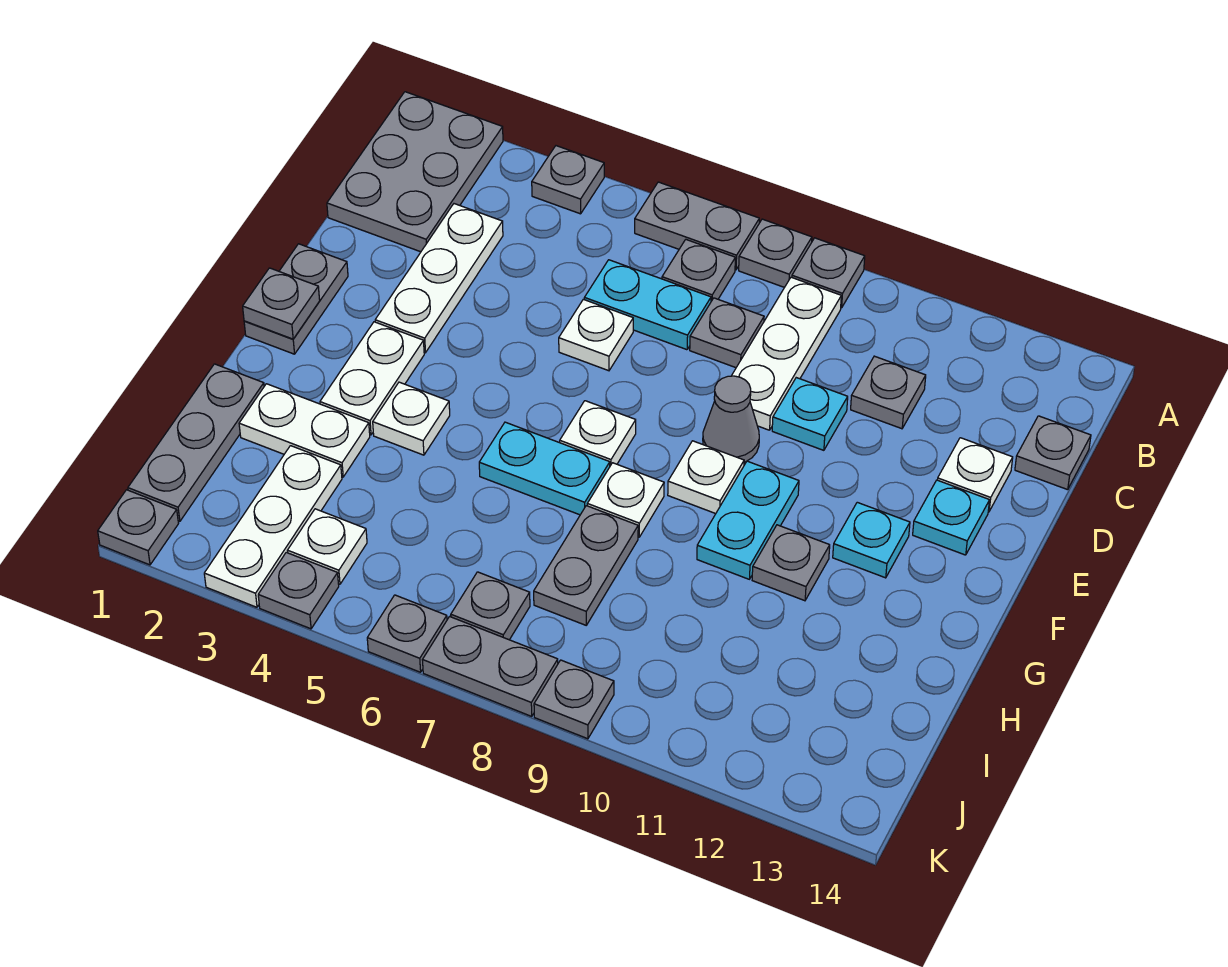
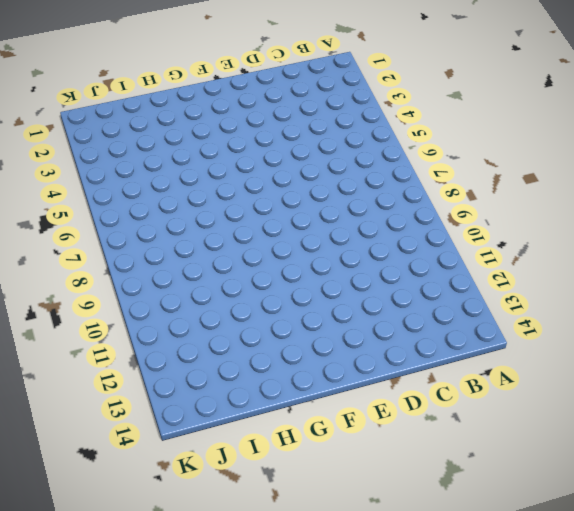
none -> grey 2x3 plate [327,92,503,252]
none -> grey 1x1 plate [532,146,604,214]
none -> grey 1x2 plate [635,182,759,270]
none -> grey 1x1 plate [739,219,812,287]

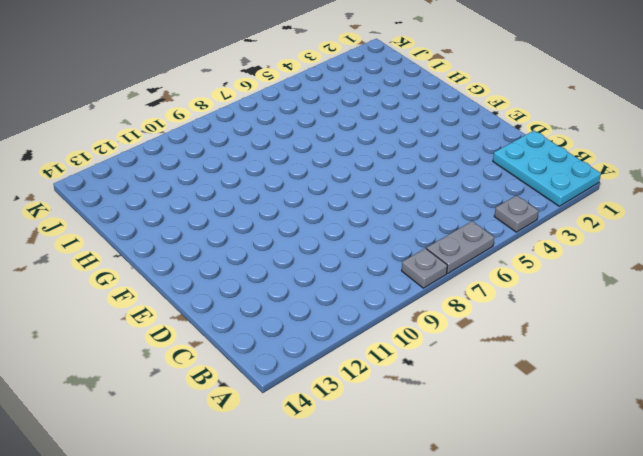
cyan 2x3 plate [493,131,601,206] -> grey 2x3 plate [327,92,503,252]
none -> grey 1x1 plate [792,238,865,308]
none -> grey 1x1 plate [662,240,735,301]
none -> white 1x3 plate [732,277,841,430]
none -> white 1x3 plate [375,204,503,353]

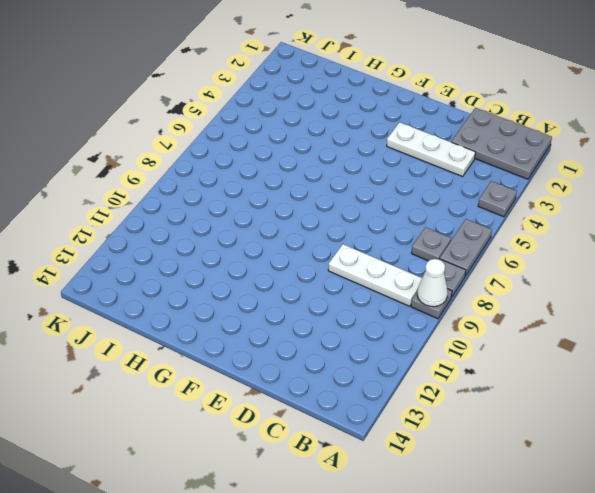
white 1x1 cone [417,259,448,307] -> none
none -> cyan 1x2 plate [584,260,711,350]
none -> grey 1x1 plate [690,298,764,368]
none -> grey 1x1 plate [851,356,926,429]
none -> grey 1x1 plate [1015,416,1091,490]

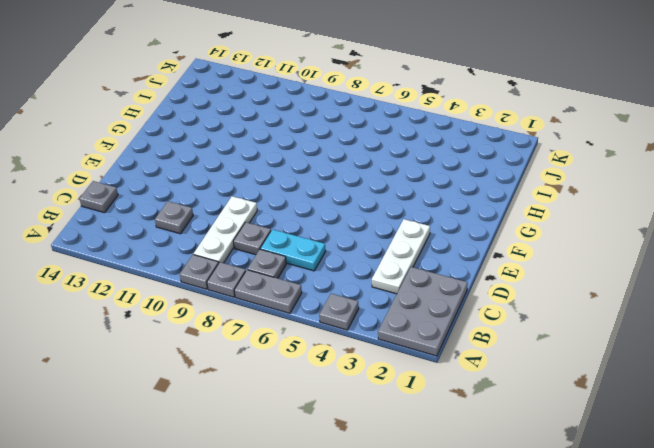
none -> white 1x1 plate [559,299,633,371]
none -> cyan 1x1 plate [772,378,848,450]
none -> white 1x1 plate [938,438,1013,512]
none -> grey 1x2 plate [244,244,348,354]

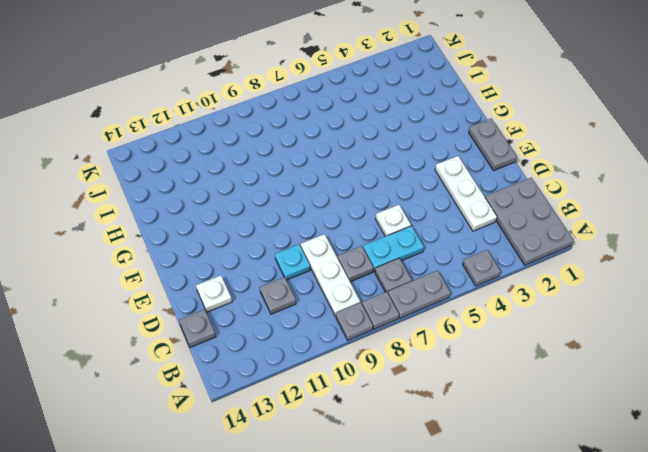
none -> grey 1x1 cone [703,376,759,462]
none -> cyan 1x1 plate [913,480,990,555]
none -> white 1x2 plate [320,322,424,435]
none -> white 1x1 plate [560,401,636,466]

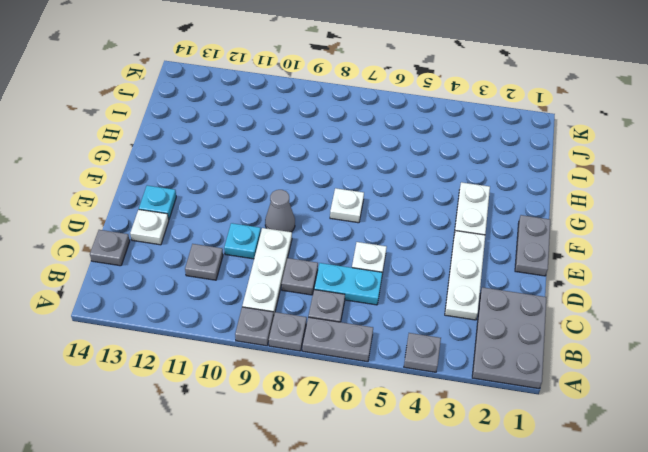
none -> white 1x1 plate [668,441,744,514]
none -> cyan 1x2 plate [697,461,799,579]
none -> cyan 1x1 plate [833,502,910,578]
none -> white 1x1 plate [373,382,450,455]

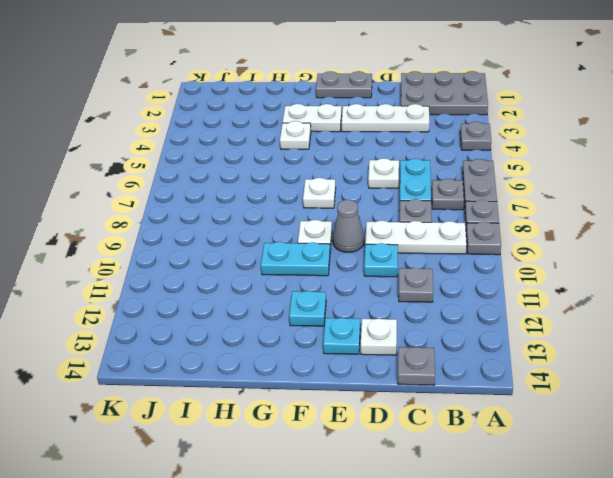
none -> cyan 1x2 plate [479,422,610,515]
none -> white 1x1 plate [587,463,664,537]
none -> grey 1x1 plate [752,525,830,601]
none -> grey 1x3 plate [128,364,264,521]

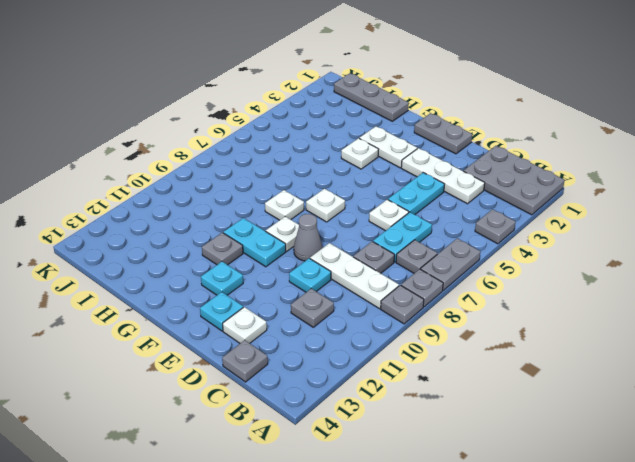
cyan 1x2 plate [388,173,444,215] -> cyan 1x2 plate moved to [479,422,610,515]
none -> white 1x2 plate [239,384,370,477]
none -> grey 1x2 plate [534,506,638,625]
none -> white 1x3 plate [204,446,342,607]
none -> white 1x1 plate [288,509,367,584]

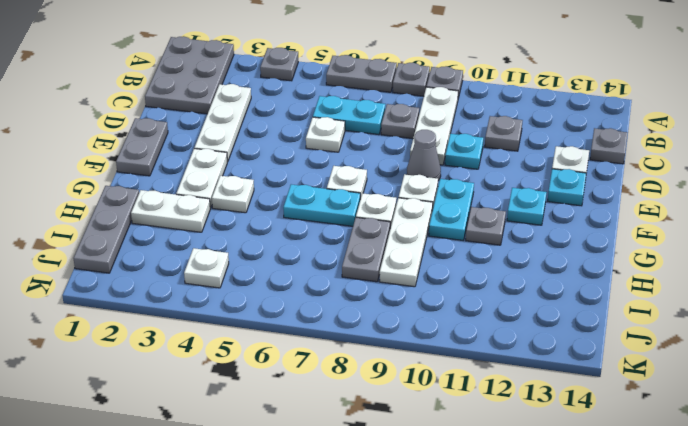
white 1x3 plate [379,198,433,287] -> white 1x3 plate moved to [204,446,342,607]
none -> grey 1x1 plate [662,240,735,301]
none -> grey 1x1 plate [451,572,530,640]
none -> grey 1x1 plate [98,490,178,565]
none -> grey 1x1 plate [258,552,339,629]

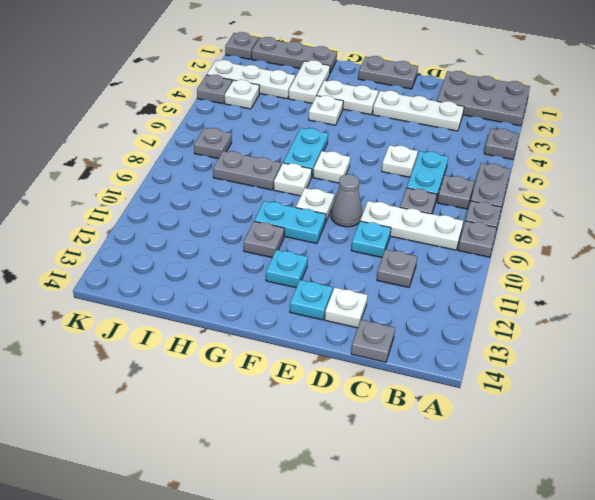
none -> grey 1x1 plate [367,595,447,672]
none -> grey 1x2 plate [423,617,558,716]
none -> grey 1x1 plate [534,660,614,739]
none -> grey 1x1 plate [243,268,320,339]

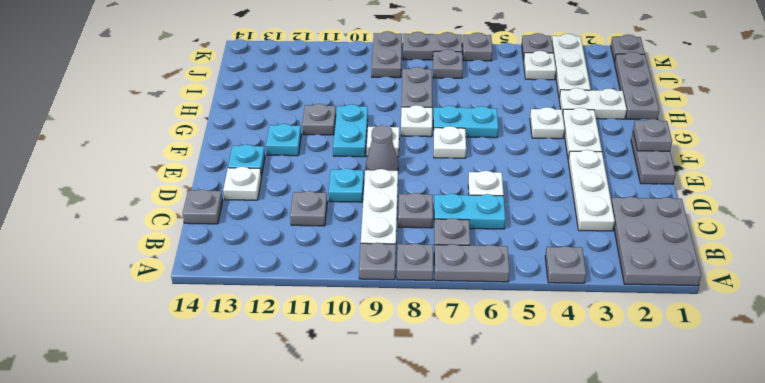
grey 1x2 plate [372,31,402,78] -> grey 1x1 plate [534,660,614,739]

